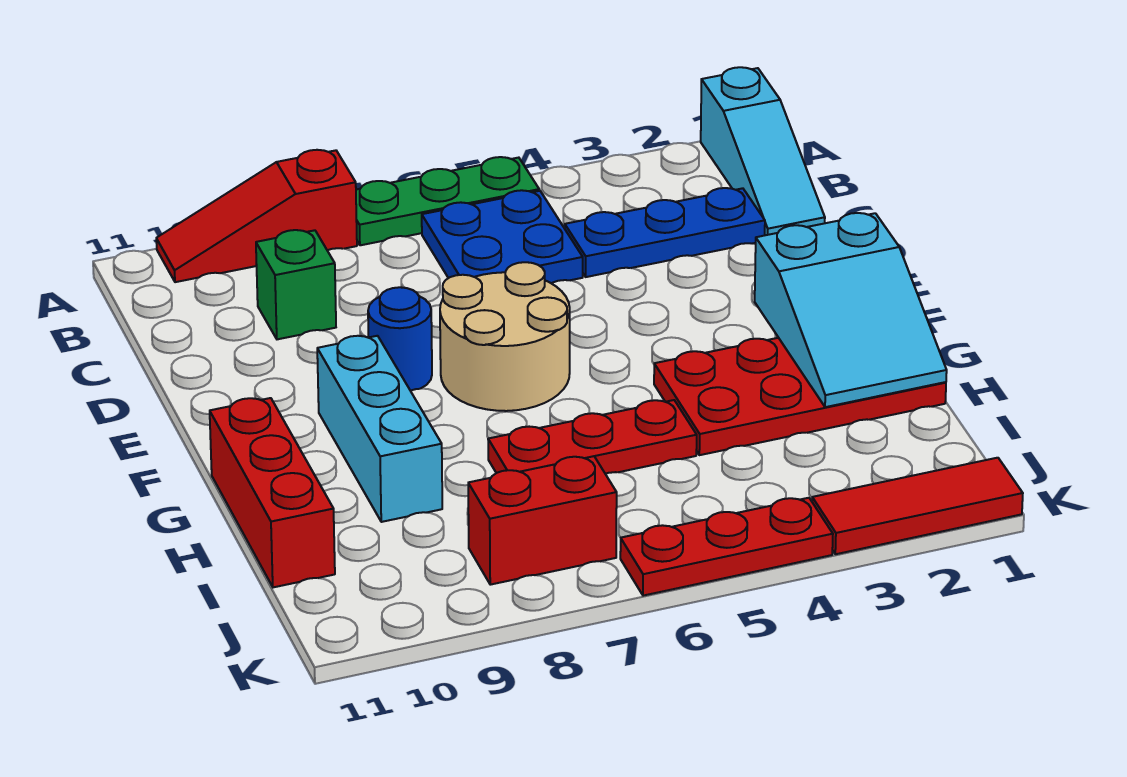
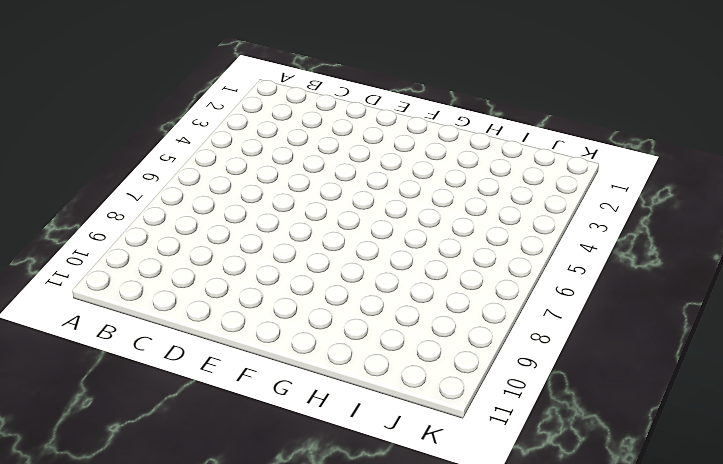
none -> cyan 1x3 slope [701,67,825,235]
none -> green 1x3 plate [356,157,539,245]
none -> red 1x3 slope [156,150,357,282]

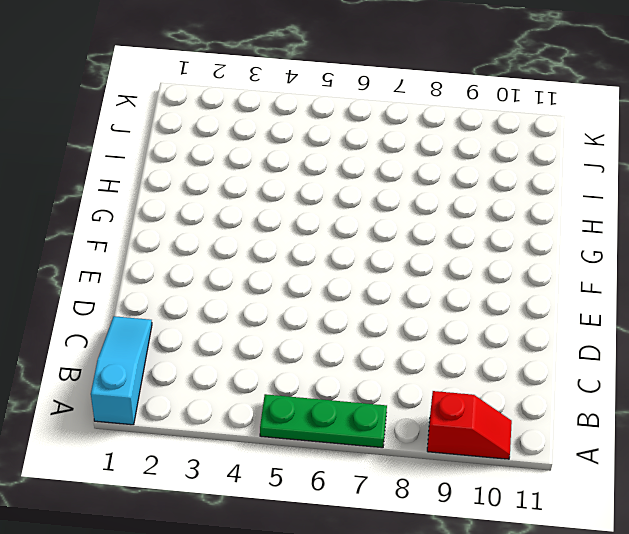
red 1x2 slope [427,391,512,459] -> red 1x3 slope [156,150,357,282]
none -> blue 2x2 plate [422,190,583,283]
none -> blue 1x3 plate [565,188,765,277]
none -> green 1x1 brick [256,230,336,339]

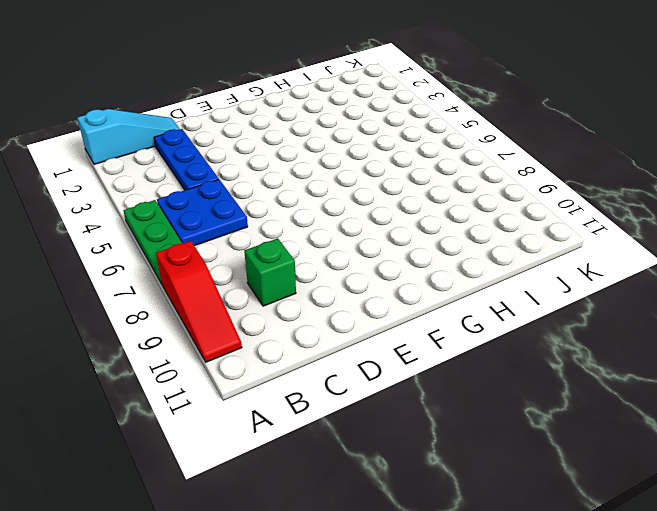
none -> tan 2x2 round brick [440,262,570,411]
none -> blue 1x1 round brick [368,287,432,391]
none -> cyan 1x3 brick [317,336,442,522]

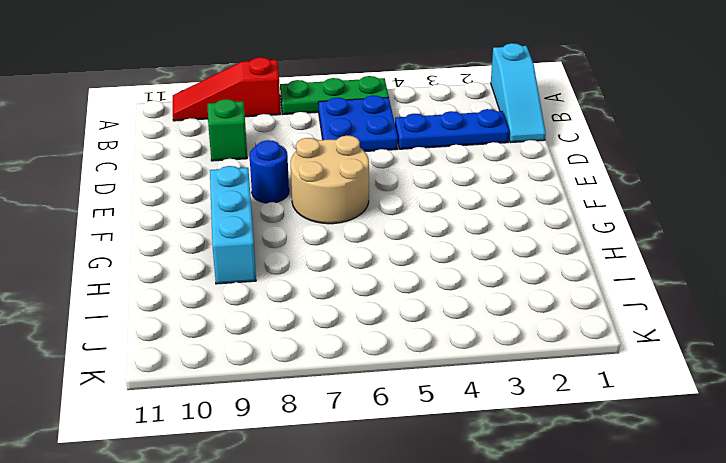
none -> red 2x4 plate [654,338,946,455]
none -> red 1x3 brick [210,398,335,587]
none -> red 1x3 plate [488,400,697,474]

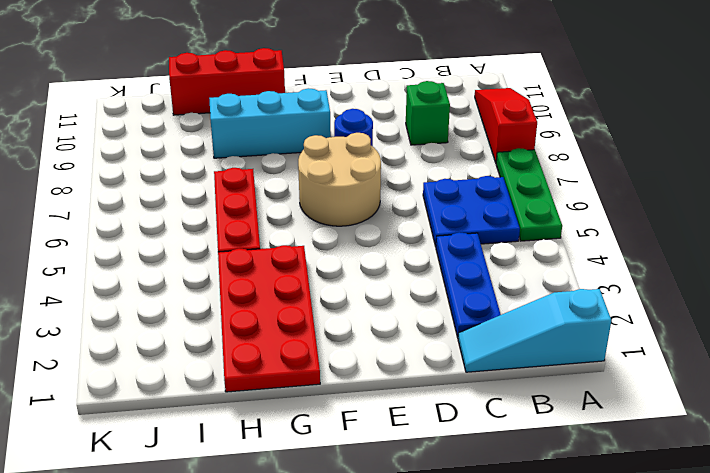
none -> red 1x2 brick [468,456,617,585]
none -> red 1x3 tile [812,458,1023,554]
none -> red 1x3 plate [620,498,833,596]

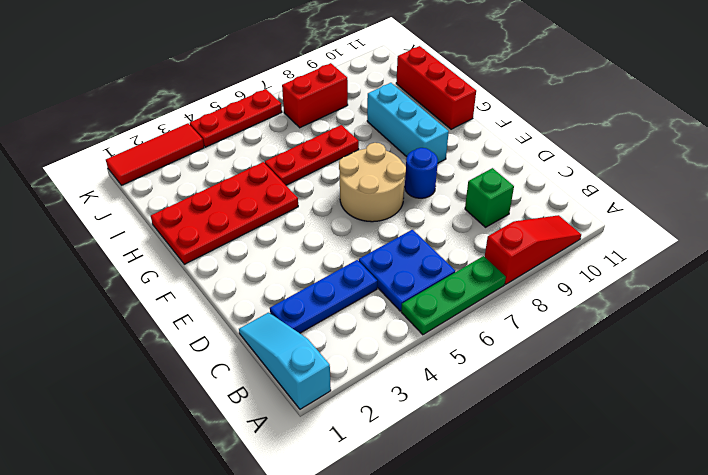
none -> cyan 2x3 slope [755,213,947,407]

